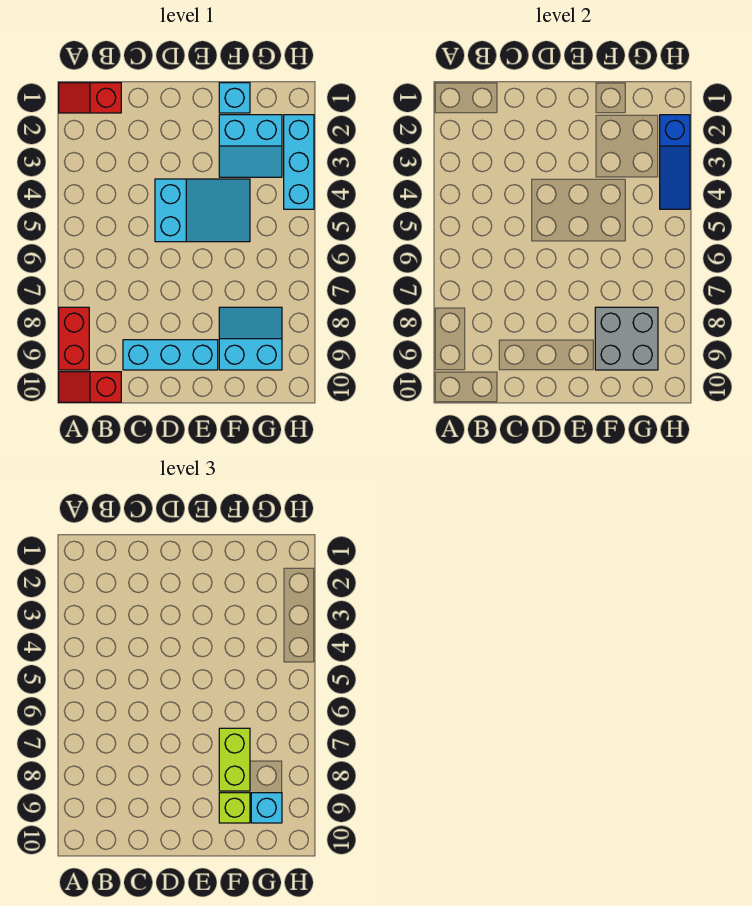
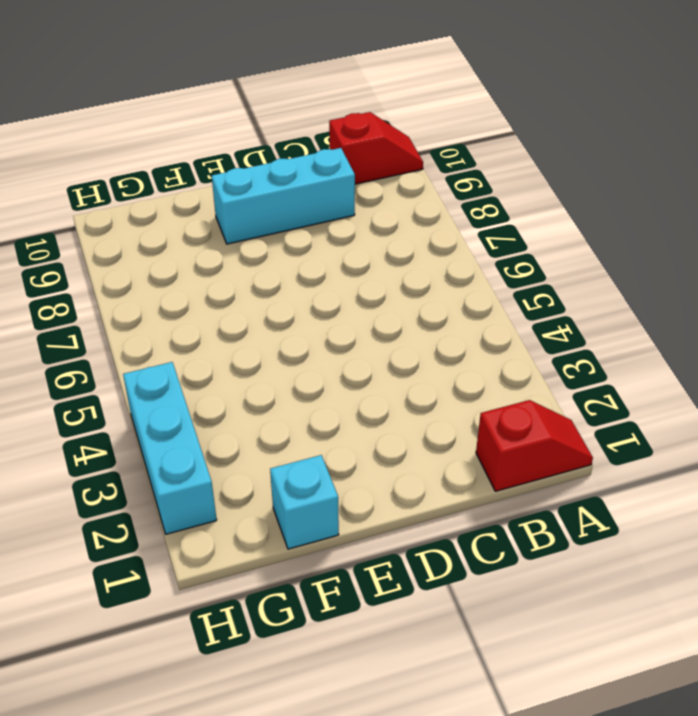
none -> red 1x2 brick [59,307,89,370]
none -> cyan 2x3 slope [155,179,250,242]
none -> cyan 2x2 slope [219,115,282,177]

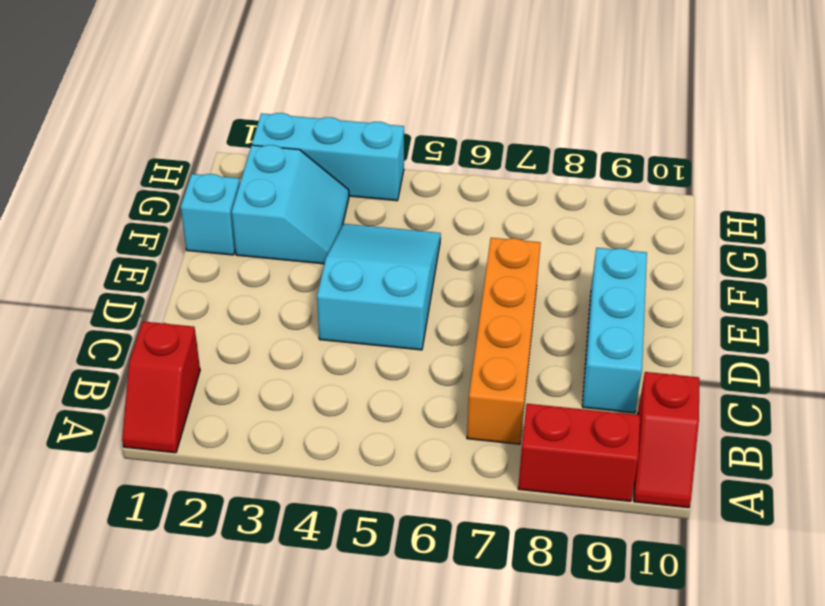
orange 1x4 brick [467,238,541,444] -> none
none -> cyan 2x2 slope [219,307,282,370]
none -> grey 2x2 brick [595,307,658,370]
none -> blue 1x3 slope [660,115,690,209]

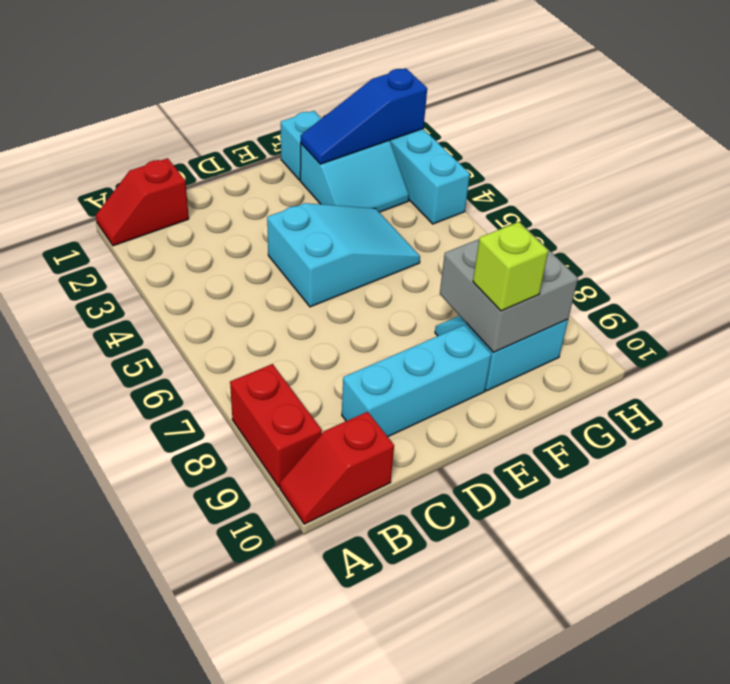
blue 1x3 slope [301,68,427,164] -> blue 1x3 slope turned to [660,115,690,209]
none -> lime 1x2 brick [219,728,250,791]
none -> cyan 1x1 brick [251,793,282,823]

